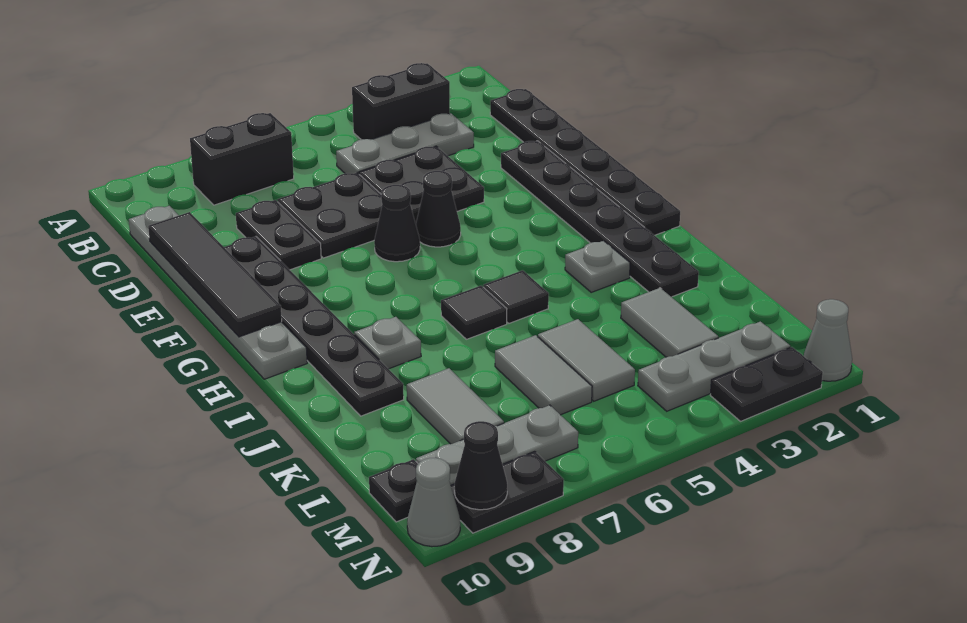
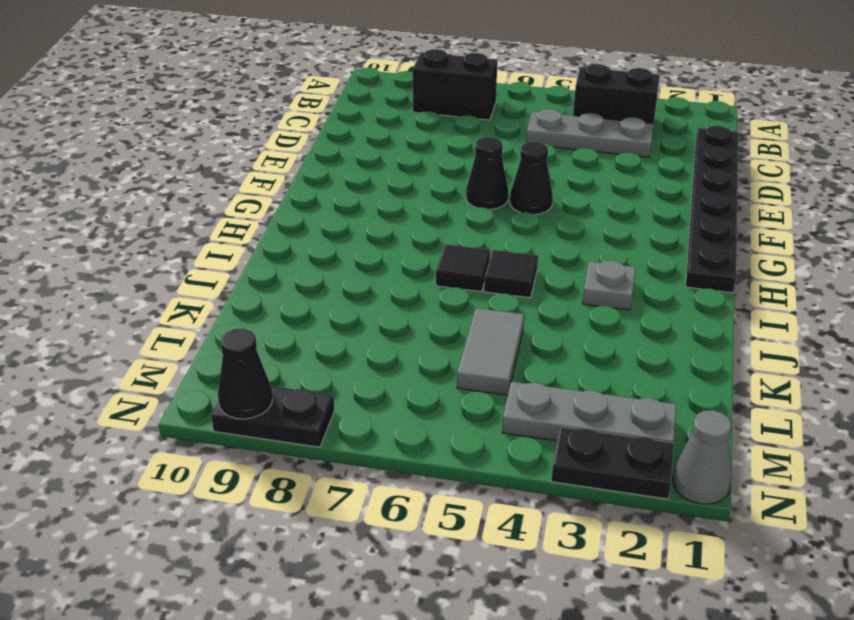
none -> grey 1x6 plate [129,206,307,379]
none -> black 2x2 plate [359,146,484,224]
none -> black 2x2 plate [277,173,382,258]

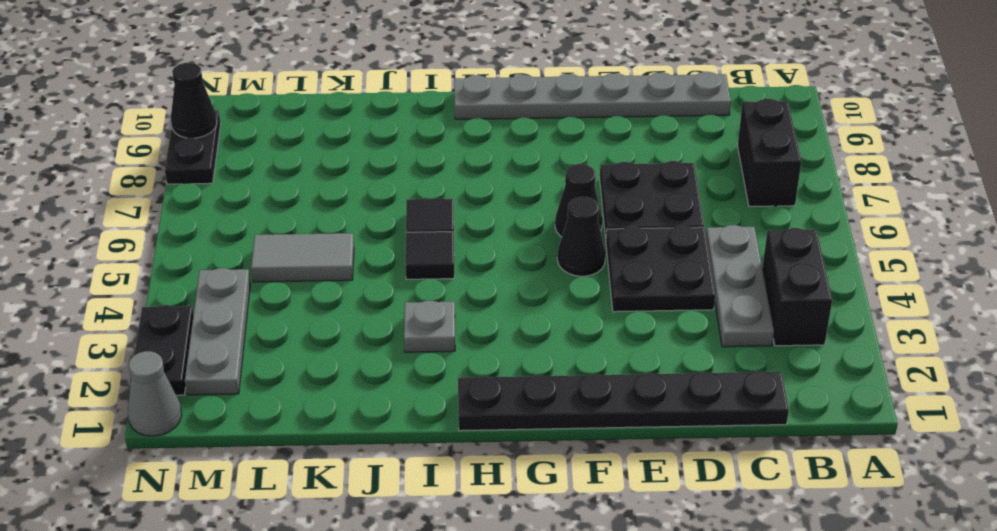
none -> black 1x2 plate [236,200,321,270]
none -> black 1x6 plate [501,141,699,297]
none -> black 1x6 plate [224,236,404,416]

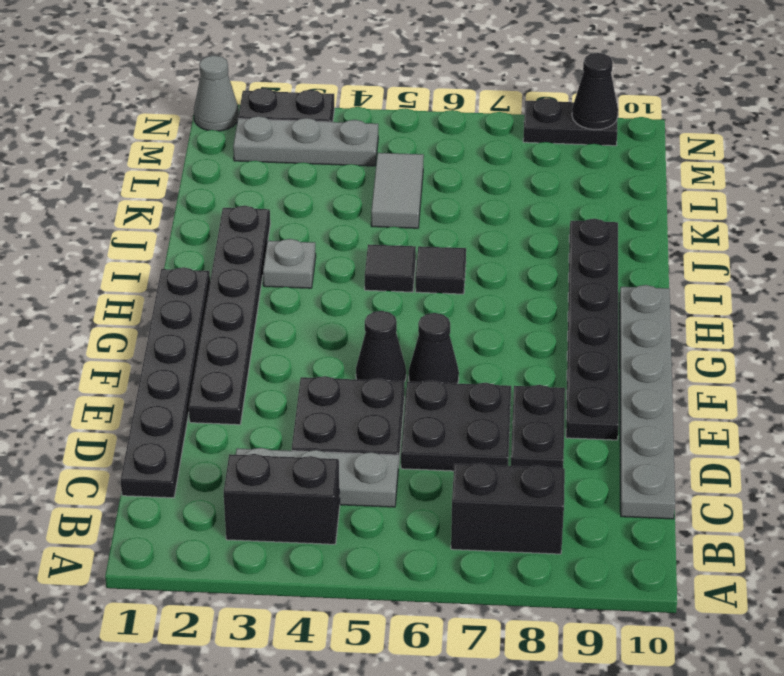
none -> grey 1x1 plate [354,317,421,369]
none -> grey 1x2 tile [621,288,718,357]
none -> grey 1x2 tile [495,335,592,415]

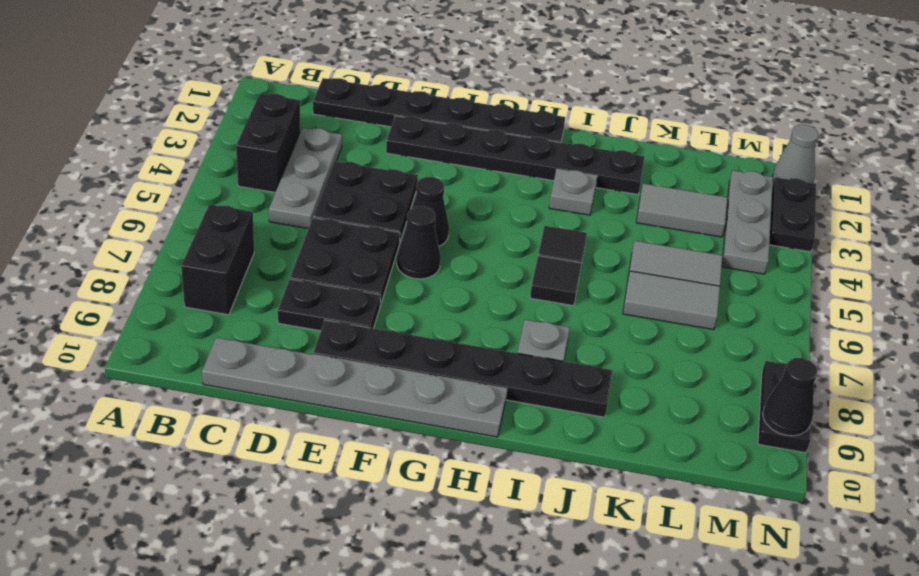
none -> grey 1x2 tile [407,368,504,444]
none -> grey 1x3 plate [416,405,578,485]
none -> black 1x1 plate [369,459,418,522]

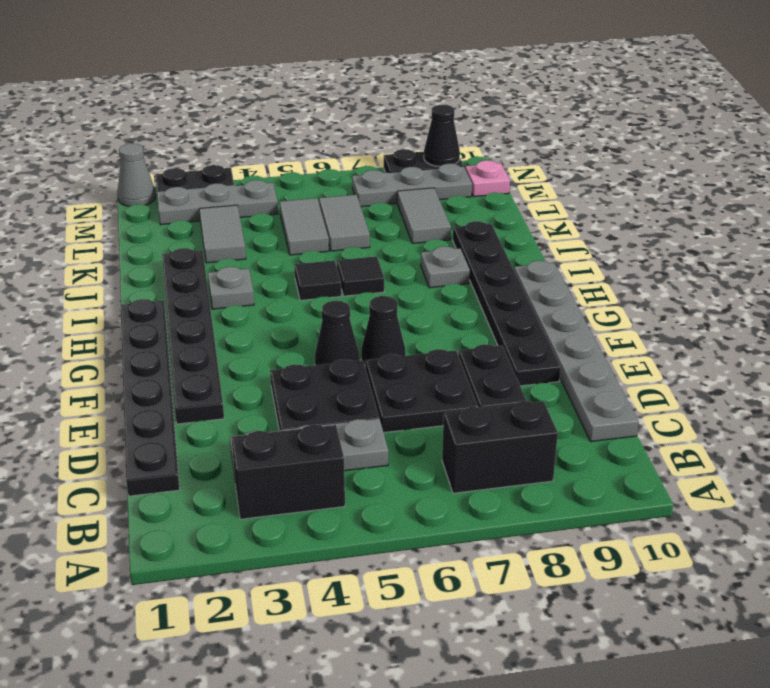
pink 1x1 plate [465,160,510,197] -> black 1x1 plate [369,459,418,522]
none -> grey 1x1 cone [407,458,460,547]
none -> black 1x4 tile [148,212,282,337]

